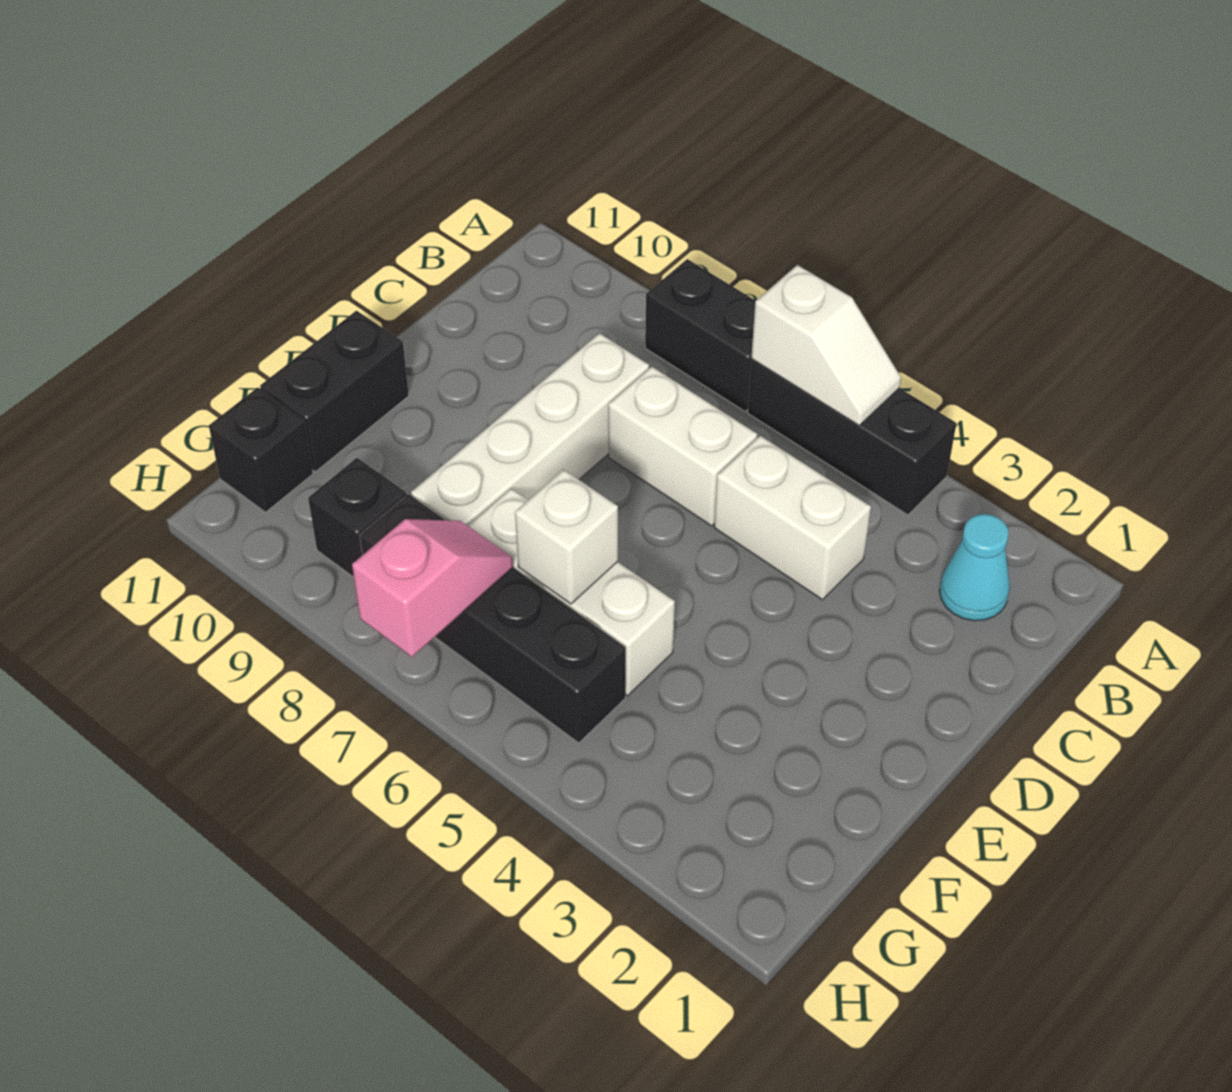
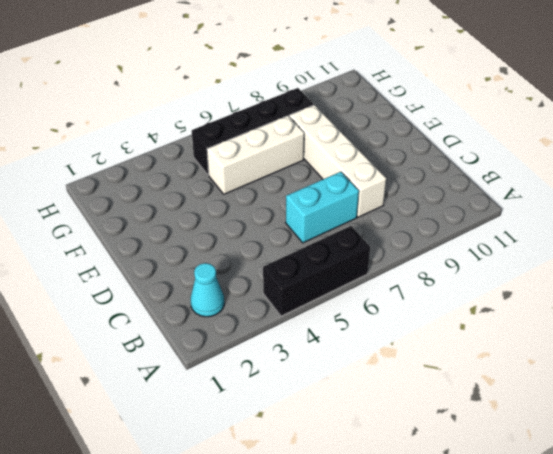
cyan 1x2 brick [286,172,359,243] -> white 1x2 brick [608,367,757,526]
none -> black 1x2 brick [645,259,755,411]
none -> white 1x2 brick [714,436,871,600]
none -> black 1x2 brick [260,311,409,472]

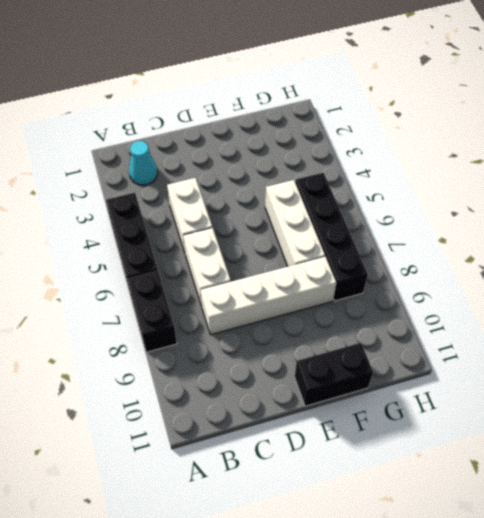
none -> black 1x1 brick [308,458,406,577]
none -> black 1x1 brick [209,388,313,512]
none -> white 1x2 slope [751,265,901,425]

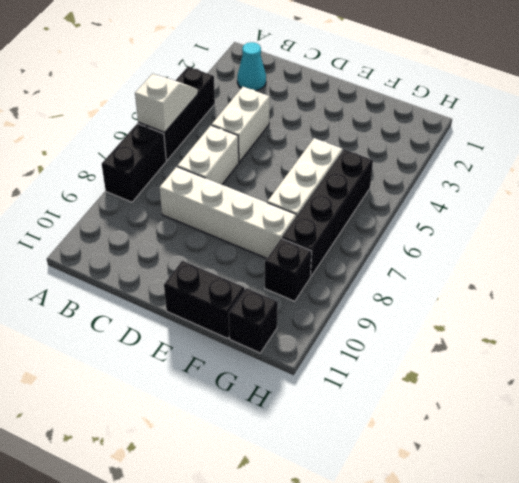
none -> white 1x1 brick [515,470,618,604]
none -> pink 1x2 slope [352,519,513,657]

